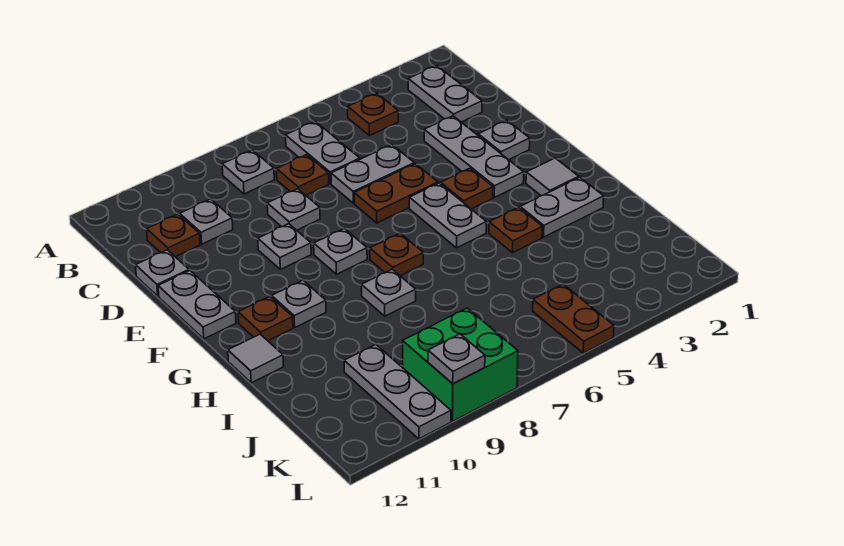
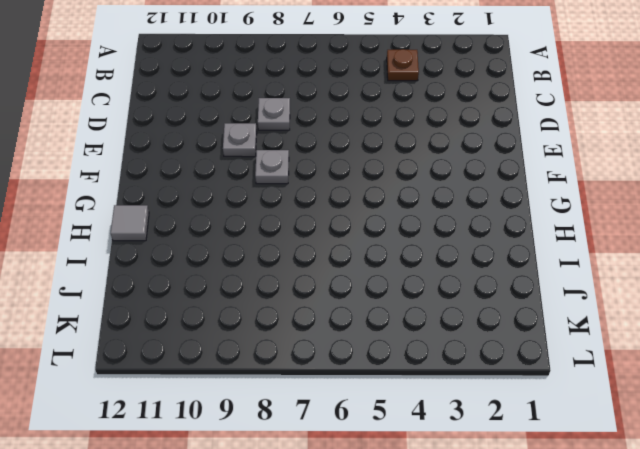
none -> grey 1x2 plate [408,66,482,122]
none -> grey 1x2 plate [286,121,360,184]
none -> grey 1x1 plate [222,150,274,194]
none -> brown 1x1 plate [277,155,329,195]

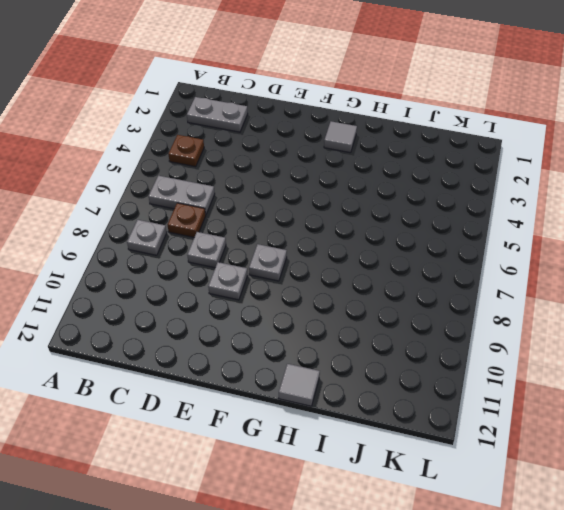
none -> grey 1x1 plate [180,199,233,244]
none -> brown 1x1 plate [147,214,200,257]
none -> grey 1x3 plate [424,116,524,197]
none -> grey 1x2 plate [331,145,414,203]

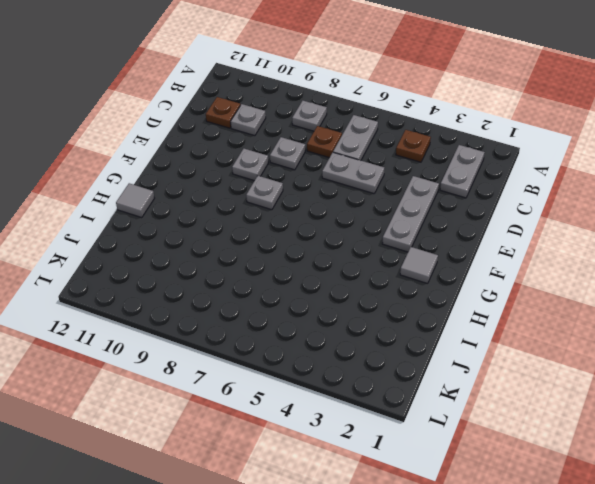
none -> grey 1x1 plate [136,250,189,296]
none -> grey 1x1 plate [478,120,530,160]
none -> brown 1x2 plate [354,164,438,223]
none -> grey 1x2 plate [158,271,236,339]

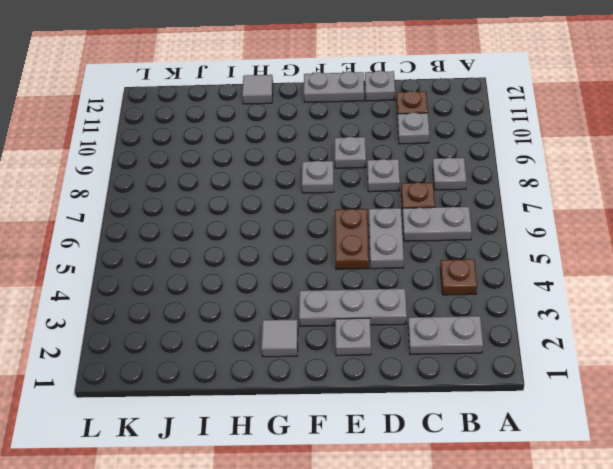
none -> brown 1x1 plate [441,168,493,209]
none -> grey 1x2 plate [409,183,486,248]
none -> brown 1x1 plate [370,233,423,276]
none -> grey 1x1 plate [272,280,326,327]

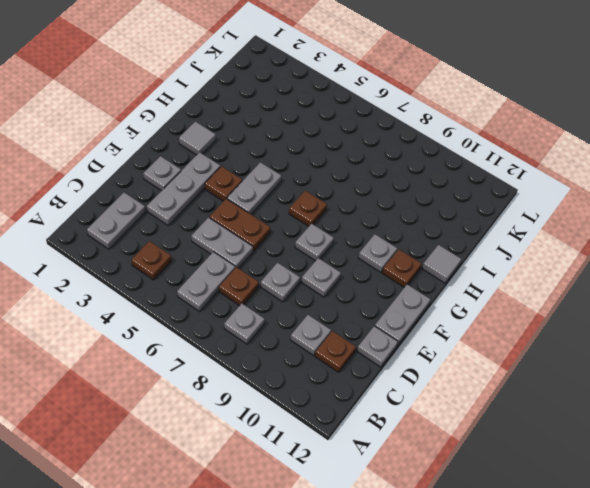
none -> grey 1x2 plate [520,177,604,237]
none -> brown 1x1 plate [489,207,542,253]
none -> grey 1x1 plate [361,269,416,316]
none -> grey 1x3 plate [344,345,451,439]

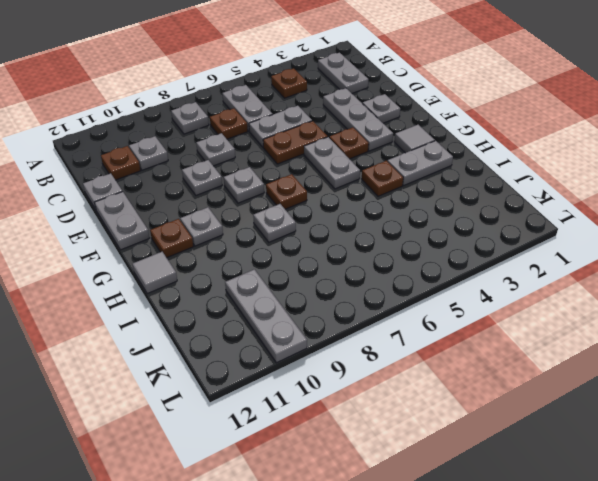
none -> brown 1x2 plate [533,284,614,353]
none -> green 2x2 brick [402,308,518,421]
none -> grey 1x1 plate [428,334,485,384]

